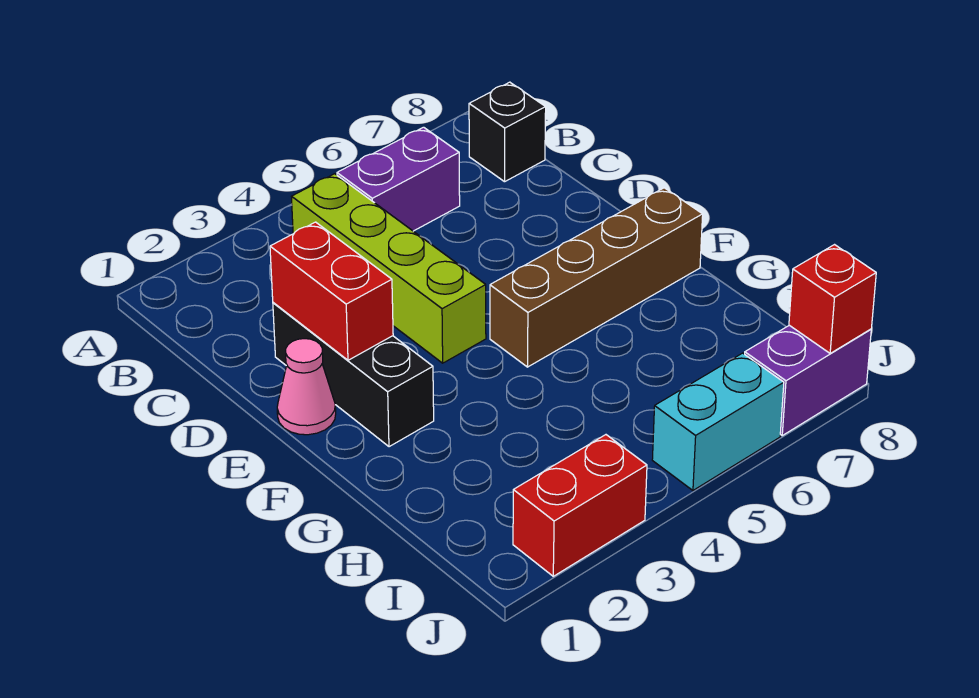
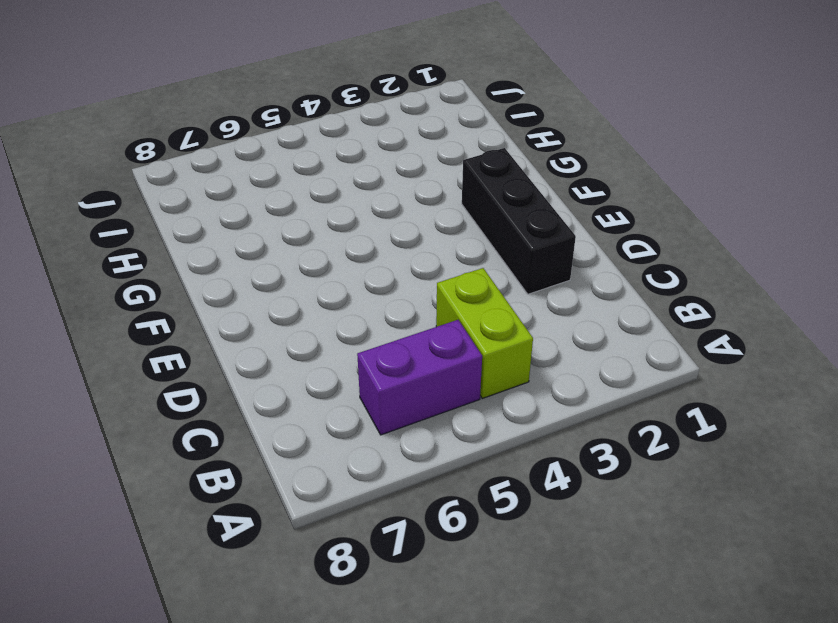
lime 1x2 brick [436,268,533,399] -> lime 1x4 brick [292,174,486,363]
none -> black 1x1 brick [469,82,546,182]
none -> pink 1x1 cone [277,339,336,435]

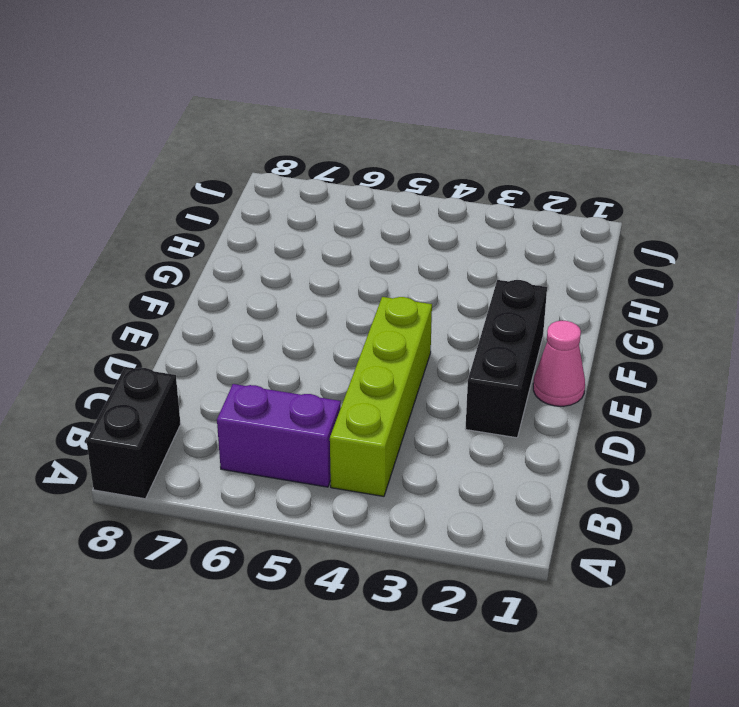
black 1x2 brick [86,367,181,499] -> black 1x1 brick [469,82,546,182]
none -> brown 1x4 brick [490,188,703,367]
none -> red 1x2 brick [513,435,647,576]

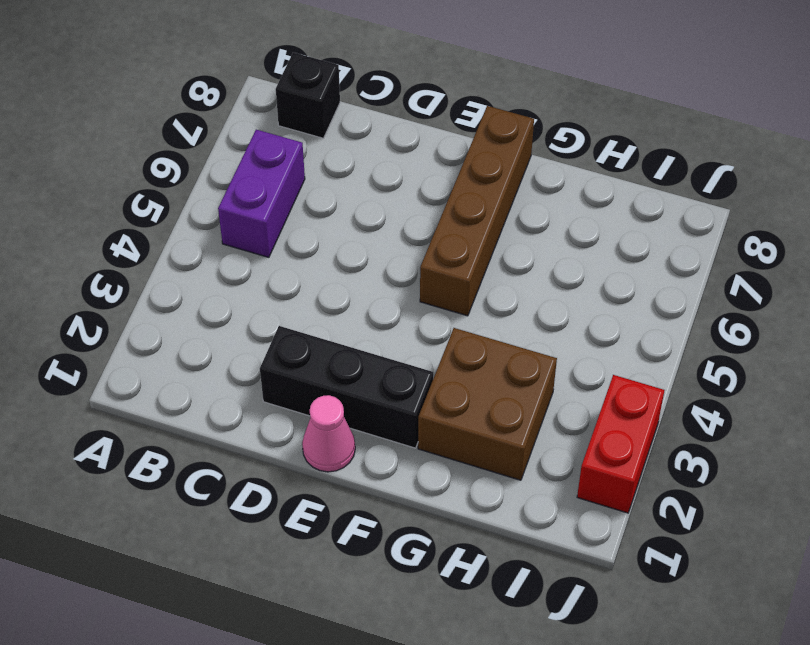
brown 2x2 brick [418,328,557,480] -> none
none -> lime 1x4 brick [292,174,486,363]
none -> cyan 1x2 brick [652,353,784,490]

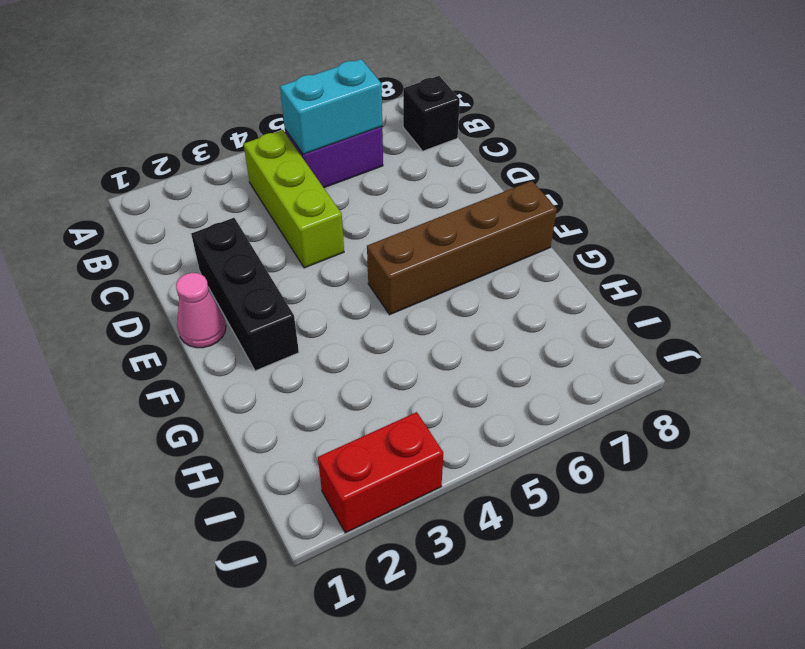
lime 1x3 brick [244,130,344,268] -> lime 1x4 brick [292,174,486,363]
cyan 1x2 brick [280,59,382,154] -> cyan 1x2 brick moved to [652,353,784,490]
none -> purple 1x2 brick [745,325,871,435]
none -> red 1x2 brick [270,222,393,360]

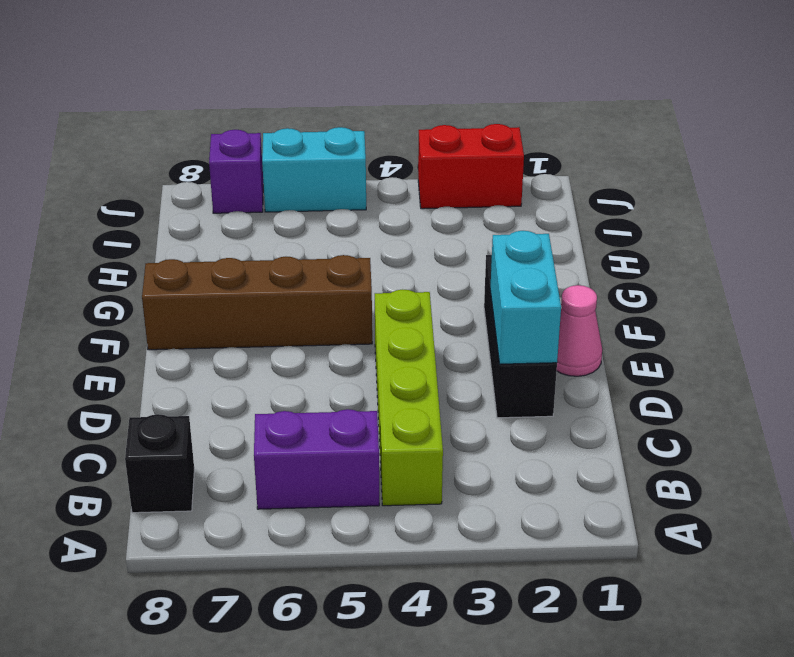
cyan 1x2 brick [490,231,561,364] -> red 1x2 brick [270,222,393,360]
purple 1x1 brick [209,130,263,213] -> purple 1x2 brick [745,325,871,435]
none -> red 1x1 brick [789,245,876,353]

